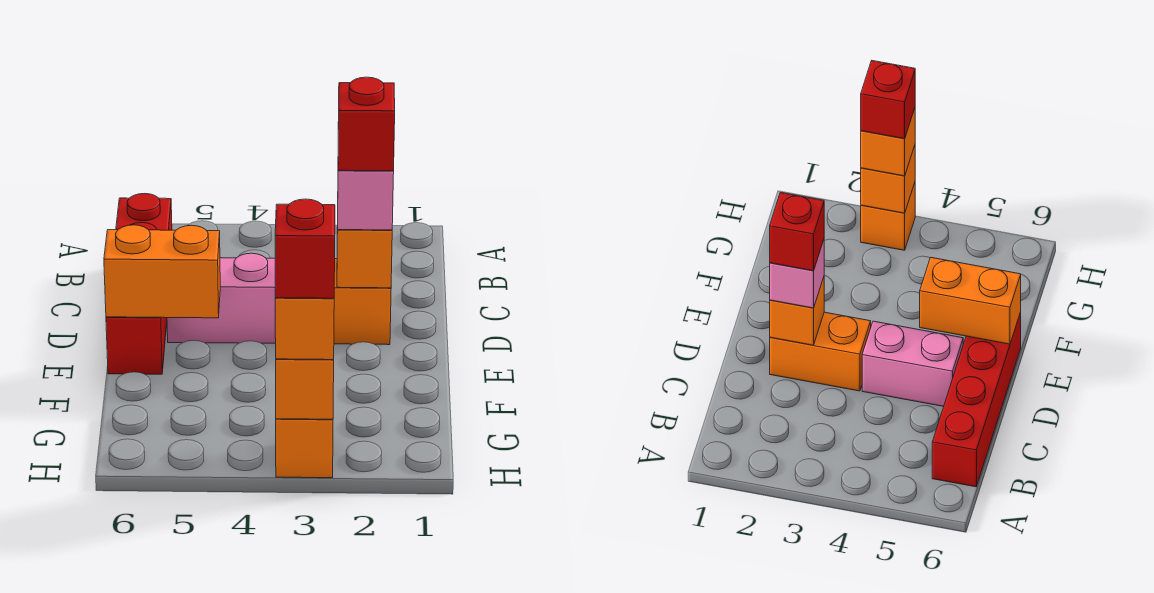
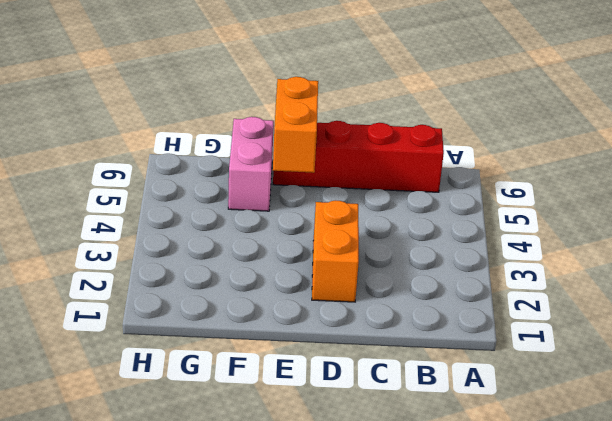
pink 1x2 brick [228,117,274,211] -> pink 1x2 brick moved to [167,253,276,343]
none -> orange 1x1 brick [276,419,333,478]
none -> orange 1x1 brick [337,227,392,288]

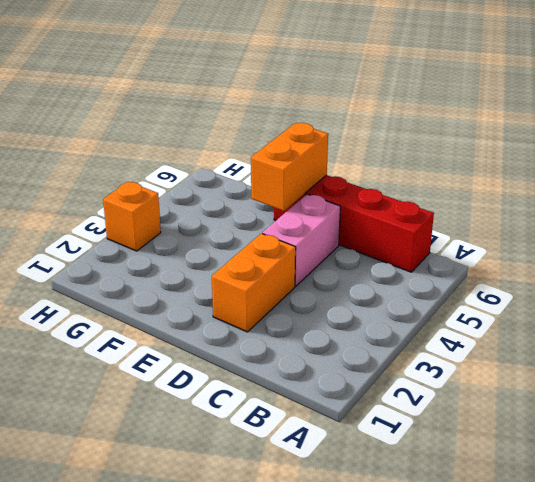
none -> orange 1x1 brick [337,227,392,288]
none -> orange 1x1 brick [276,359,334,419]

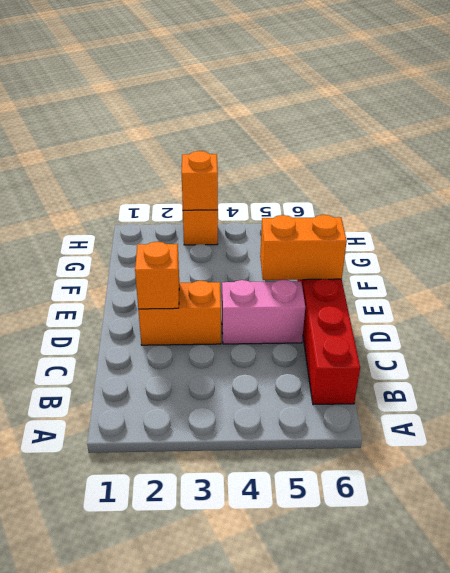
none -> pink 1x1 brick [338,170,394,230]
none -> orange 1x1 brick [275,298,334,360]

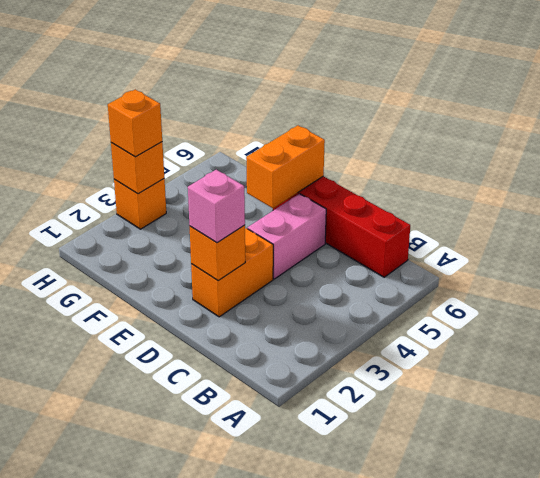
none -> red 1x1 brick [338,77,395,171]
none -> red 1x1 brick [275,199,335,298]

